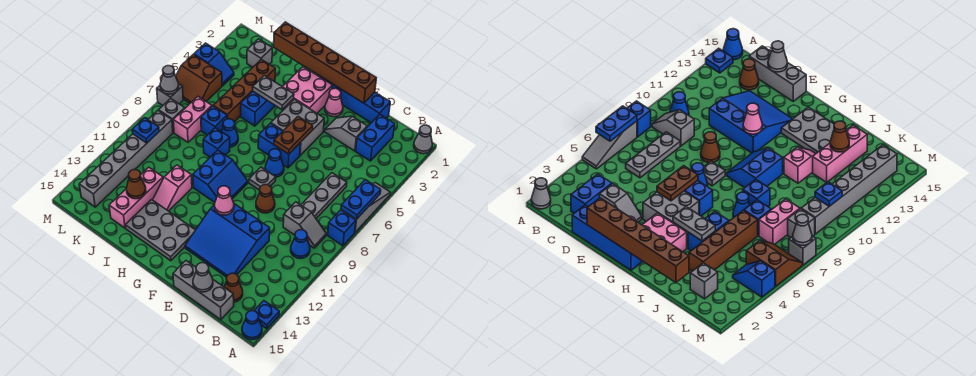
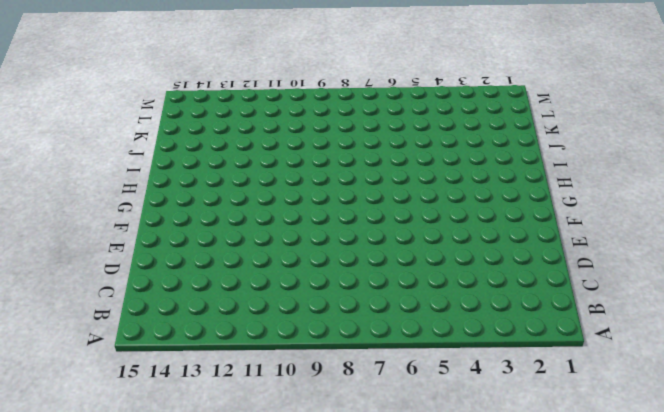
none -> grey 1x1 cone [414,125,432,154]
none -> grey 1x3 slope [341,183,390,232]
none -> blue 1x1 brick [328,210,356,246]
none -> blue 1x1 plate [254,301,279,329]

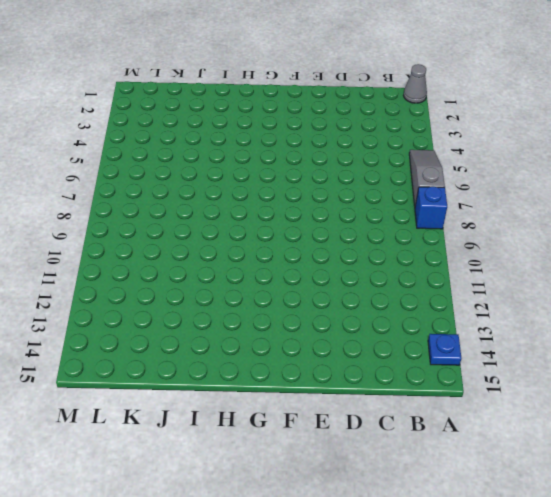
none -> blue 1x1 cone [242,311,262,340]
none -> grey 1x2 slope [283,202,326,248]
none -> blue 1x1 cone [291,230,310,258]
none -> blue 1x2 brick [356,115,395,161]

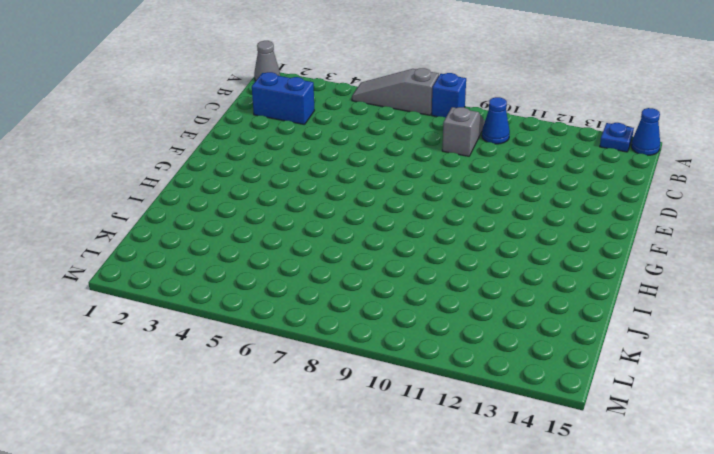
none -> grey 1x3 plate [301,173,347,218]
none -> brown 1x1 cone [224,273,243,302]
none -> grey 1x3 brick [173,261,234,320]
none -> blue 1x4 brick [319,76,390,123]

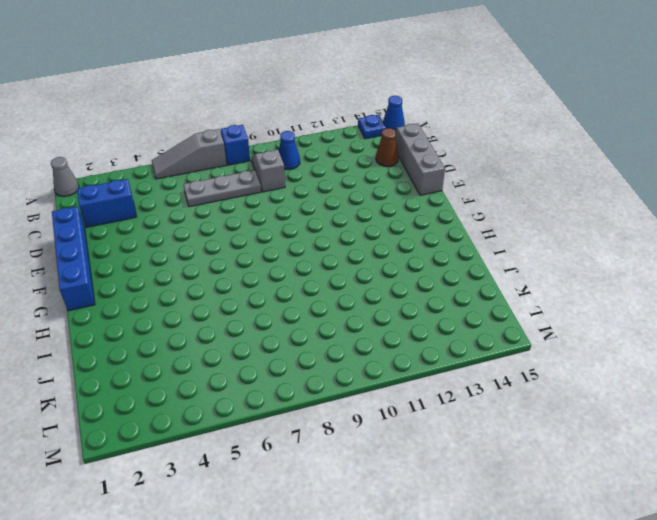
none -> grey 1x2 slope [325,116,367,151]
none -> blue 3x3 slope [185,204,270,277]
none -> brown 1x1 cone [256,185,275,213]
none -> pink 1x1 cone [325,88,343,117]

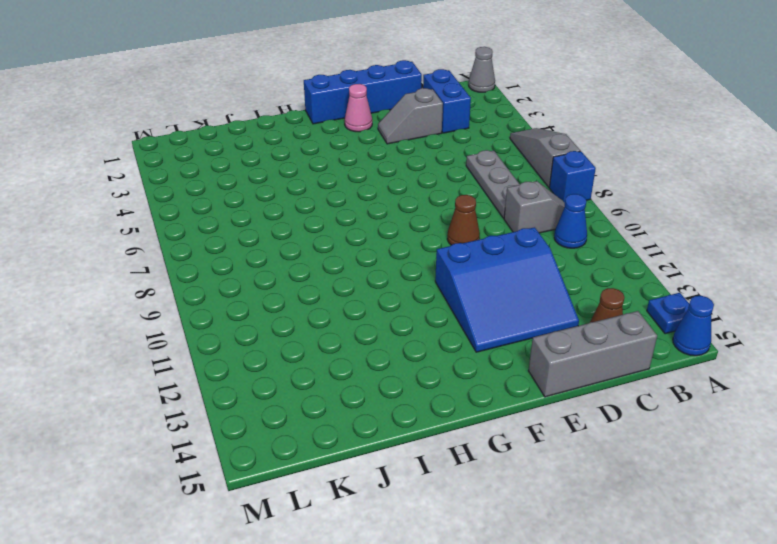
none -> grey 2x2 brick [271,99,324,155]
none -> blue 1x2 brick [258,123,300,168]
none -> blue 1x1 cone [265,149,284,177]
none -> grey 1x1 plate [249,167,276,190]

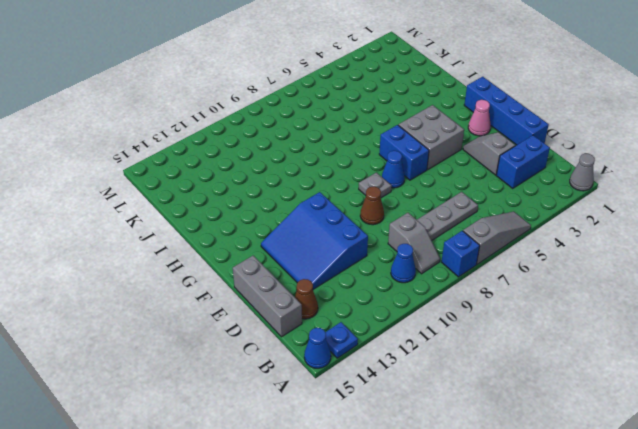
none -> pink 2x2 brick [282,67,332,113]
none -> blue 2x2 slope [193,150,248,202]
none -> grey 2x3 plate [125,200,195,261]
none -> blue 1x2 brick [241,92,275,126]

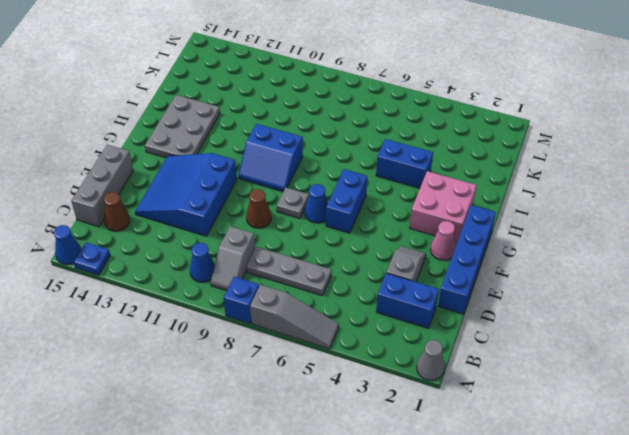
none -> grey 2x2 brick [271,99,324,155]
none -> blue 1x1 cone [222,119,238,147]
none -> blue 1x1 brick [203,128,230,157]
none -> pink 1x2 slope [153,165,192,211]

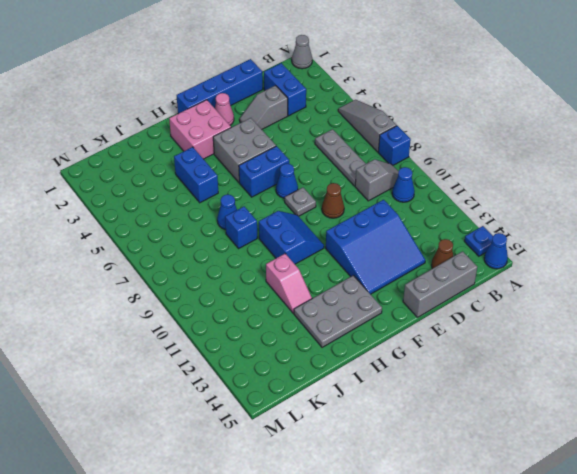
none -> brown 1x4 brick [213,59,275,122]
none -> blue 1x1 brick [201,106,227,135]
none -> pink 1x3 brick [109,167,163,228]
none -> grey 1x1 brick [247,39,272,67]

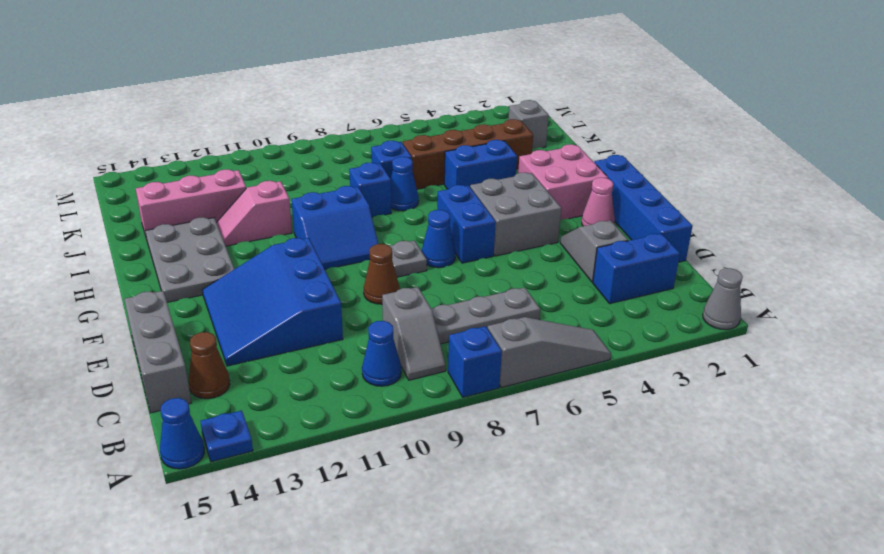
none -> pink 1x2 brick [173,97,212,142]
none -> blue 1x2 slope [194,43,234,86]
none -> brown 2x2 slope [176,54,222,103]
none -> grey 1x1 brick [159,99,185,133]

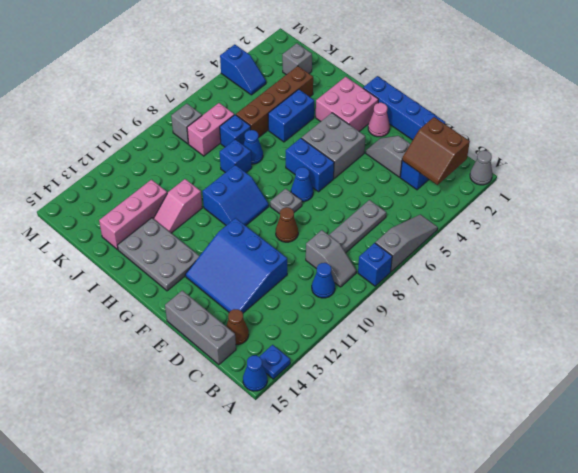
brown 2x2 slope [402,117,470,185] -> brown 2x2 slope moved to [176,54,222,103]
none -> grey 1x6 brick [79,111,173,207]
none -> grey 1x1 brick [157,84,183,105]
none -> blue 1x2 plate [341,180,381,219]
none -> grey 1x1 cone [193,263,213,292]

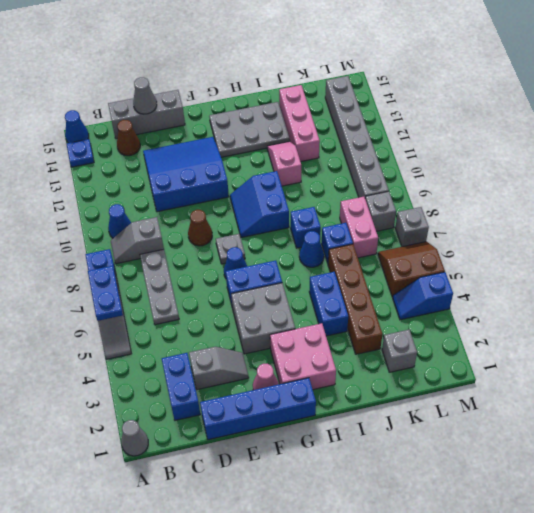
none -> brown 1x6 brick [274,22,376,103]
none -> brown 1x2 plate [274,117,313,154]
none -> pink 1x1 cone [215,186,234,215]
none -> grey 1x2 plate [253,75,294,110]

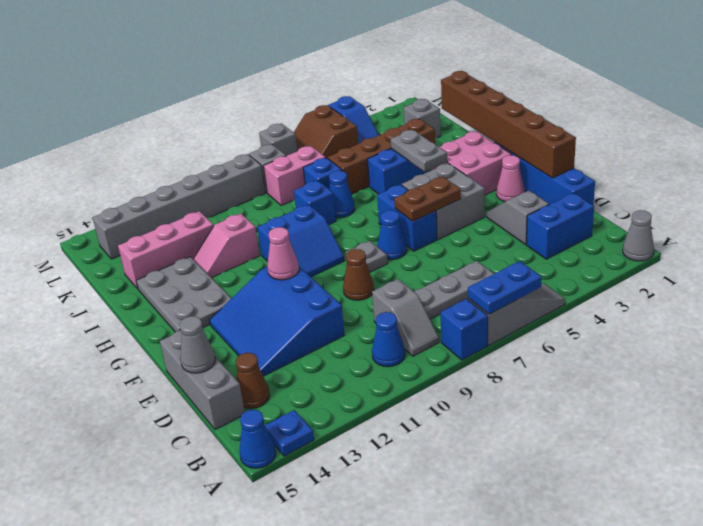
none -> brown 1x1 cone [126,170,146,199]
none -> blue 1x1 plate [132,118,159,143]
none -> grey 1x1 cone [160,66,179,94]

